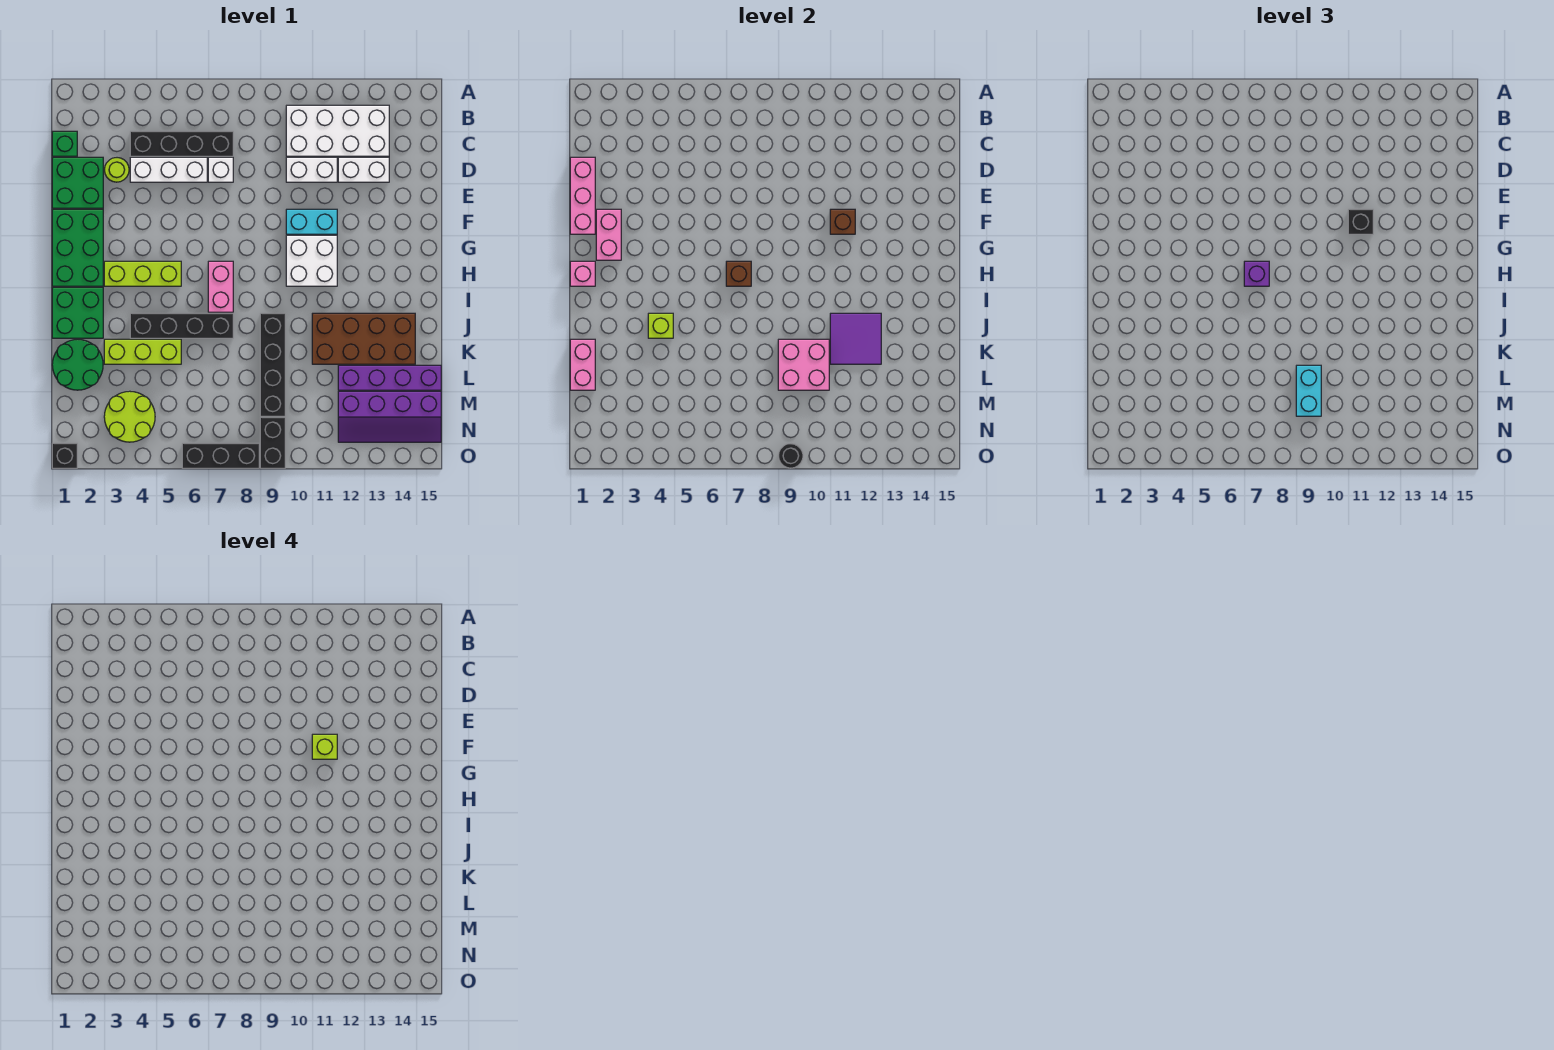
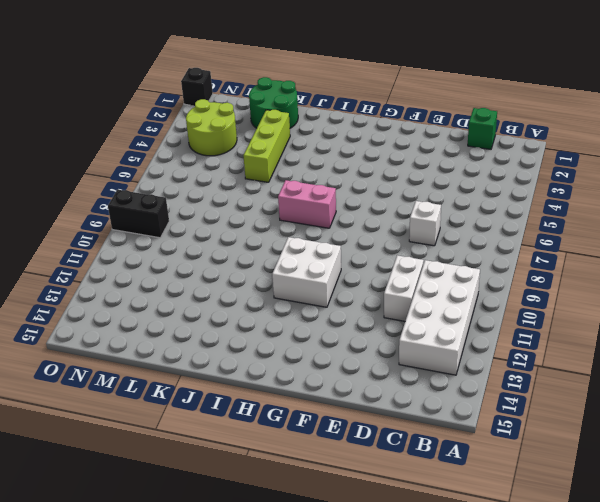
none -> black 1x4 brick [130,131,233,156]
none -> green 2x2 brick [52,157,103,208]
none -> lime 1x1 round brick [104,158,129,182]
none -> white 1x3 brick [130,157,207,182]

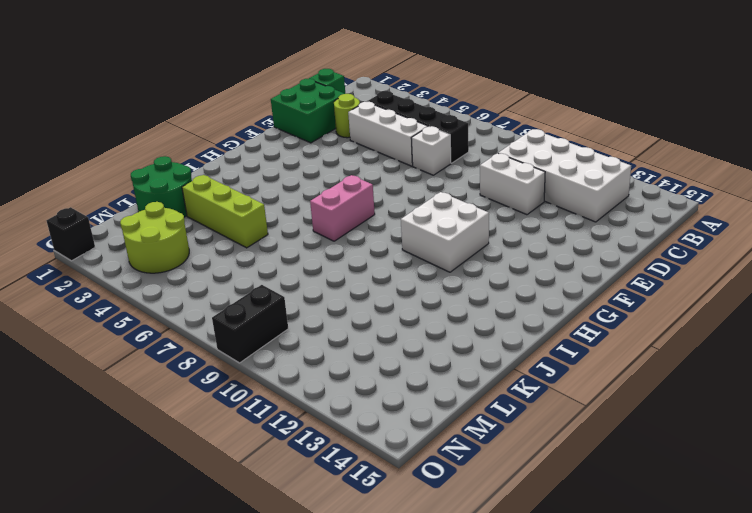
none -> white 1x2 brick [338,157,389,182]
none -> green 2x3 brick [52,209,103,286]
none -> cyan 1x2 brick [286,209,337,234]
none -> lime 1x3 brick [104,261,181,286]

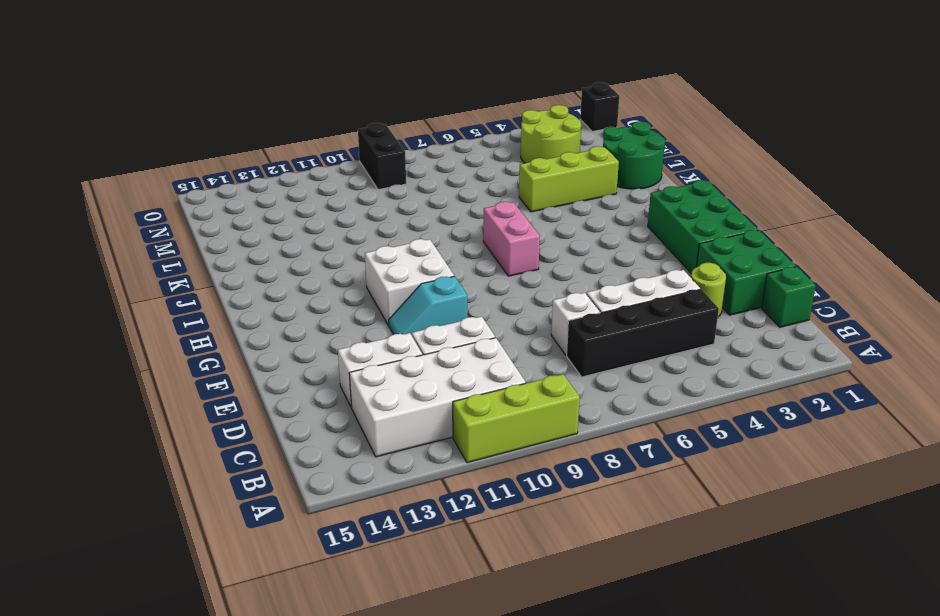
lime 1x3 brick [453,374,580,463] -> lime 1x3 brick moved to [104,261,181,286]
cyan 1x2 slope [389,276,467,335] -> cyan 1x2 brick [286,209,337,234]
none -> green 2x2 brick [52,287,103,338]
none -> black 1x4 brick [130,313,233,338]
none -> black 1x4 brick [260,313,285,416]
none -> brown 2x4 brick [312,313,415,364]

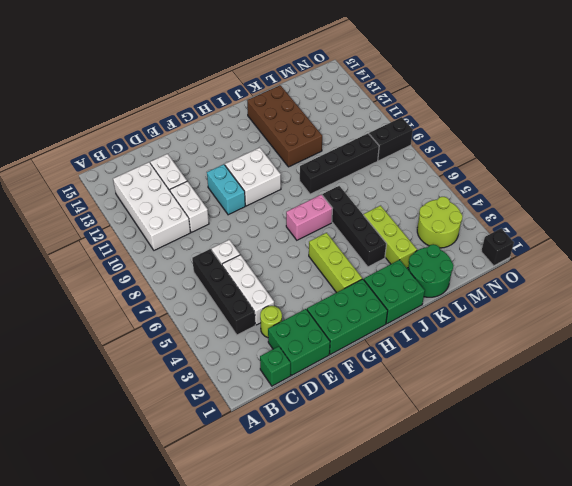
none -> purple 1x4 brick [338,365,441,390]
none -> purple 2x4 slope [338,391,441,442]
none -> black 1x3 brick [182,443,259,468]
none -> pink 1x3 brick [570,157,595,234]

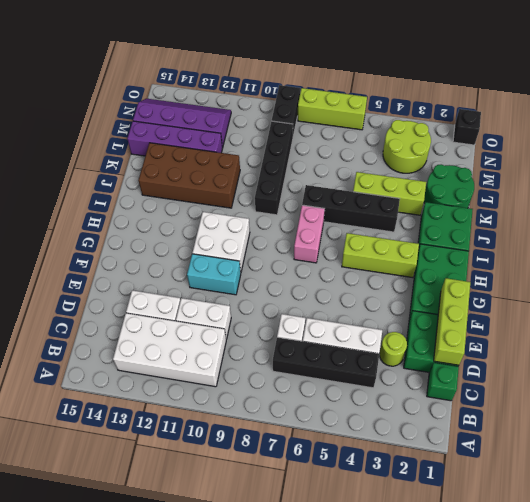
lime 1x3 brick [434,278,470,365] -> pink 1x3 brick [570,157,595,234]
lime 1x3 brick [298,88,367,130] -> black 1x3 brick [182,443,259,468]
none -> pink 1x2 brick [596,209,621,260]
none -> brown 1x1 brick [830,209,855,234]
none -> pink 1x1 brick [570,261,595,286]
none -> brown 1x1 brick [726,261,751,286]

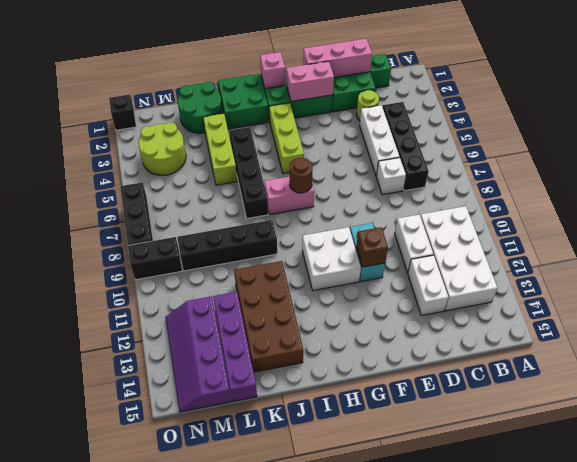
brown 1x1 round brick [290,158,313,193] -> brown 1x1 brick [726,261,751,286]
none -> lime 1x1 brick [648,313,673,338]
none -> purple 2x2 tile [830,313,881,364]
none -> pink 1x2 brick [570,339,595,390]
none -> pink 2x2 brick [778,339,829,390]

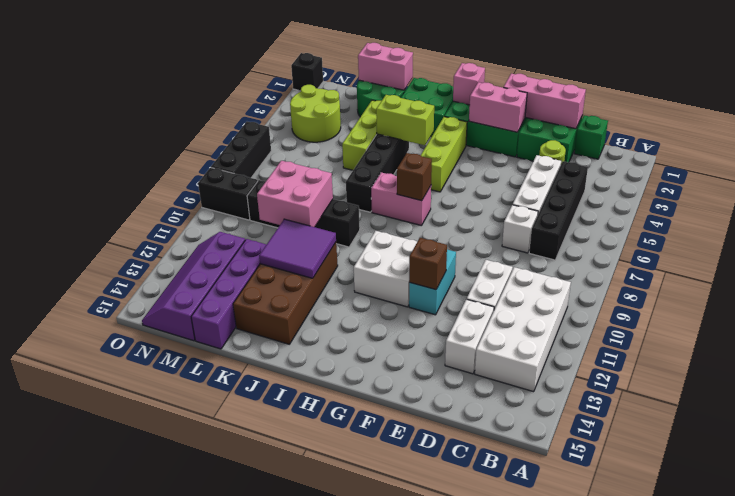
lime 1x2 brick [376,95,434,145] -> lime 1x1 brick [648,313,673,338]
none -> black 1x1 round brick [778,444,803,468]
none -> black 1x1 brick [1348,209,1373,234]
none -> purple 1x1 brick [1244,261,1269,286]
none -> cyan 1x2 brick [1296,365,1321,416]

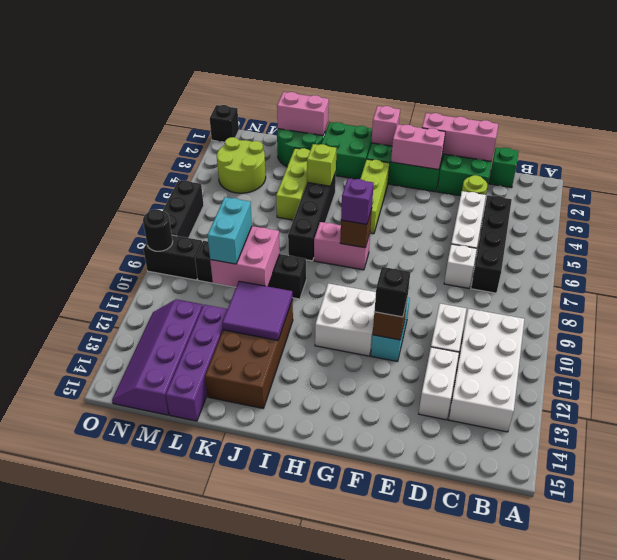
cyan 1x2 brick [207,197,252,264] -> cyan 1x2 brick turned to [1296,365,1321,416]
none -> lime 1x1 brick [312,734,337,759]

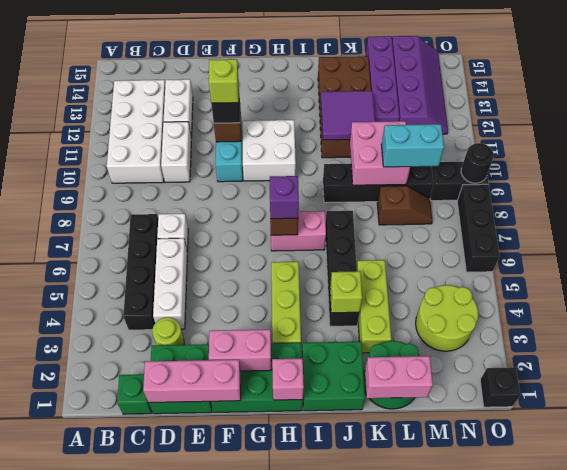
brown 1x2 slope [377,186,433,225] -> none

